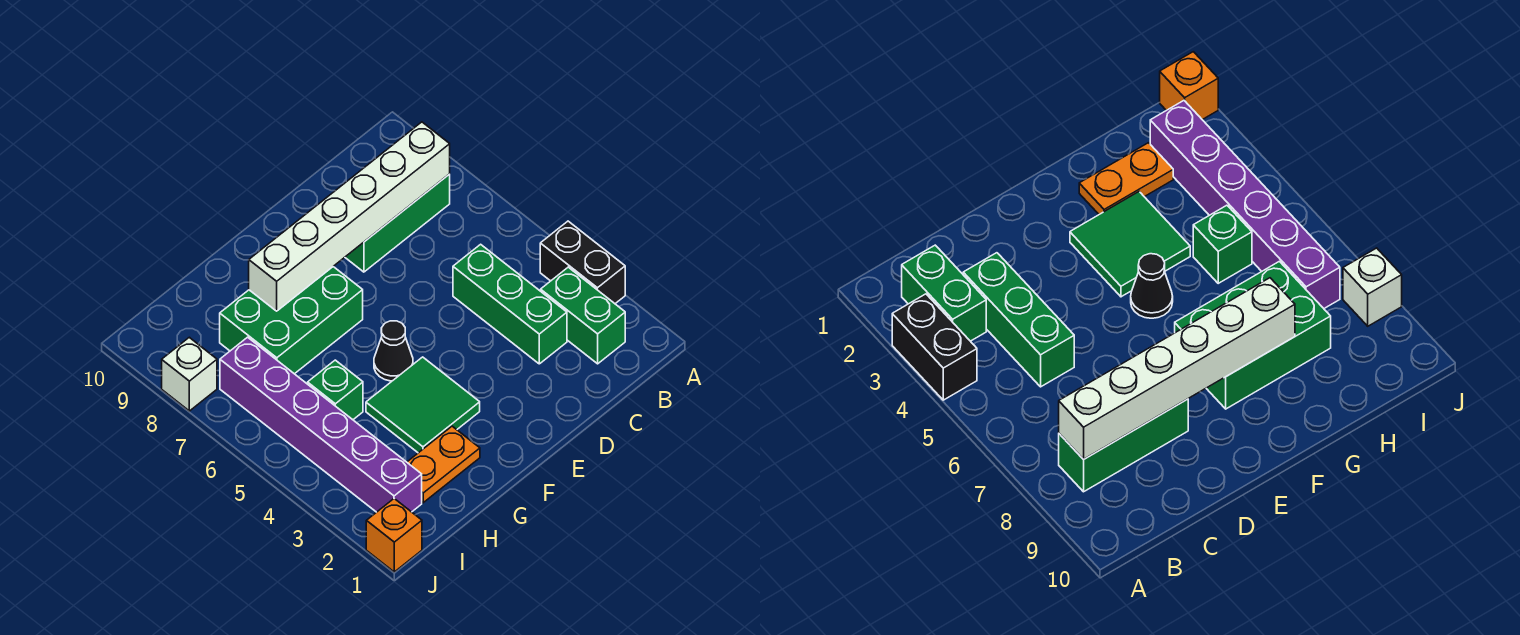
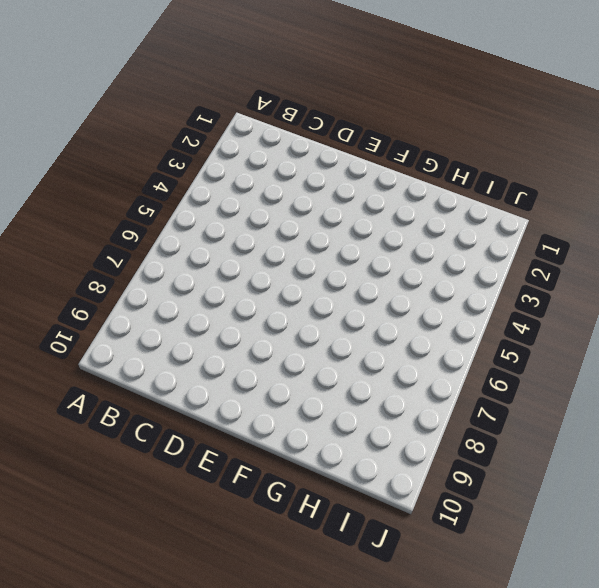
none -> black 1x2 brick [540,221,625,304]
none -> green 1x2 brick [541,267,625,364]
none -> green 1x3 brick [345,174,450,272]

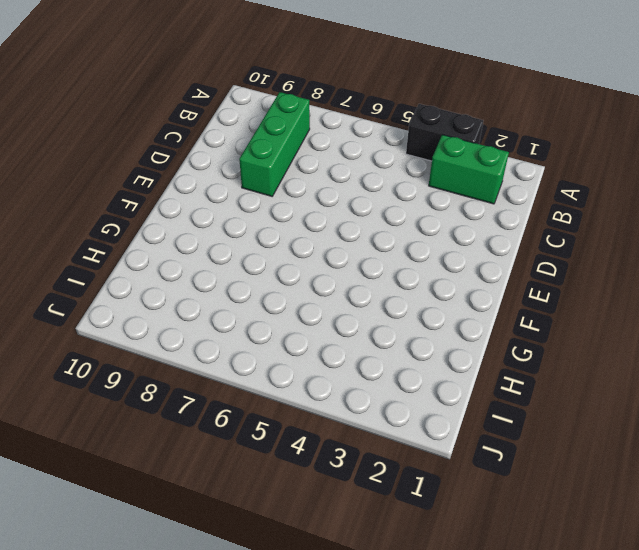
none -> green 1x3 brick [453,244,567,364]
none -> green 2x2 tile [366,357,480,453]
none -> black 1x1 cone [374,321,413,381]

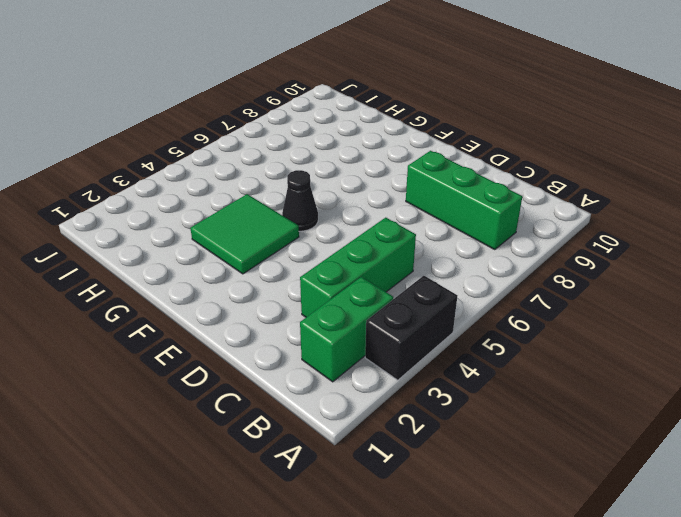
none -> green 2x3 brick [220,267,363,374]
none -> orange 1x2 plate [407,426,480,503]
none -> green 1x1 brick [308,360,363,420]

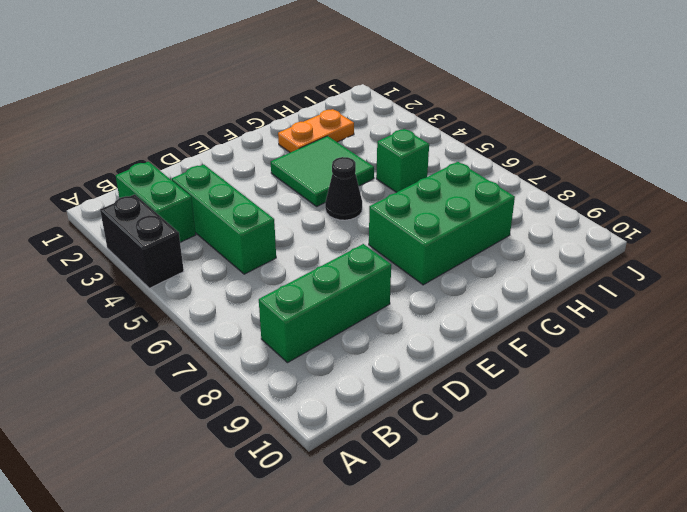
none -> purple 1x6 brick [220,337,422,512]
none -> orange 1x1 brick [366,499,422,572]
none -> white 1x1 brick [162,337,217,411]

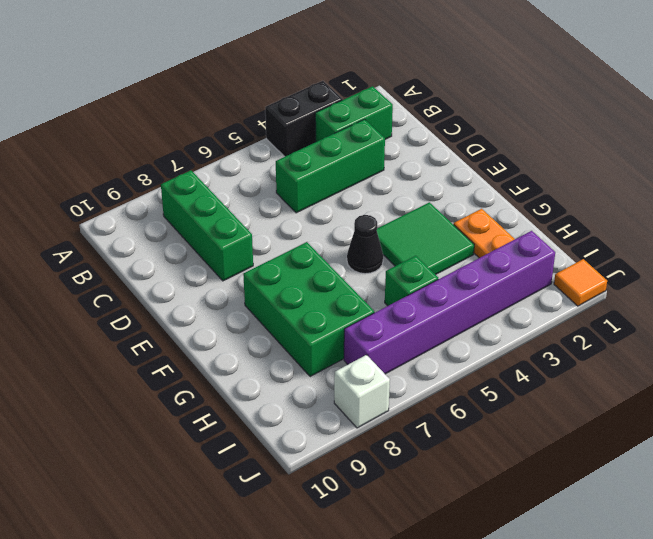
orange 1x1 tile [554,259,607,306] -> orange 1x1 brick [366,499,422,572]
none -> white 1x6 brick [249,122,450,311]

